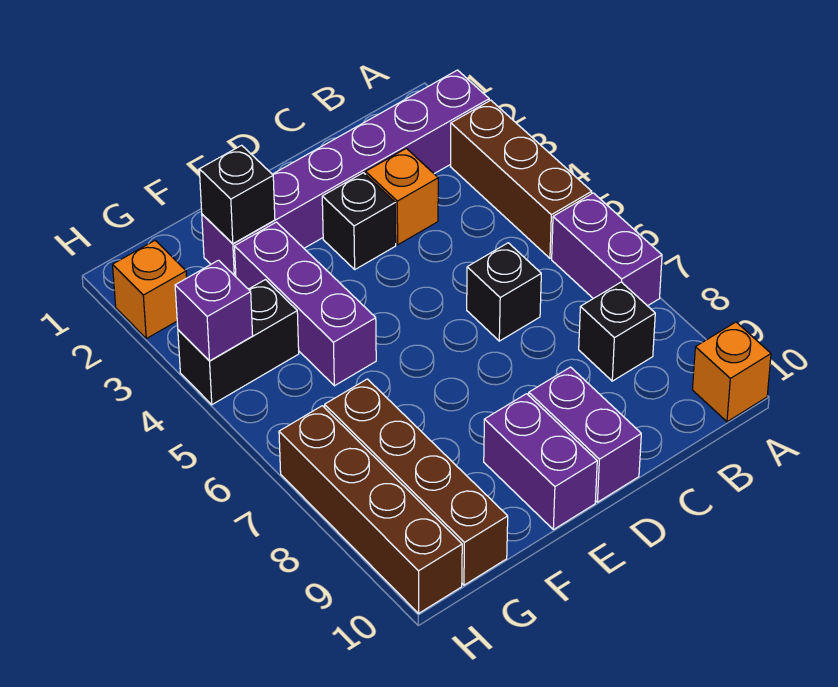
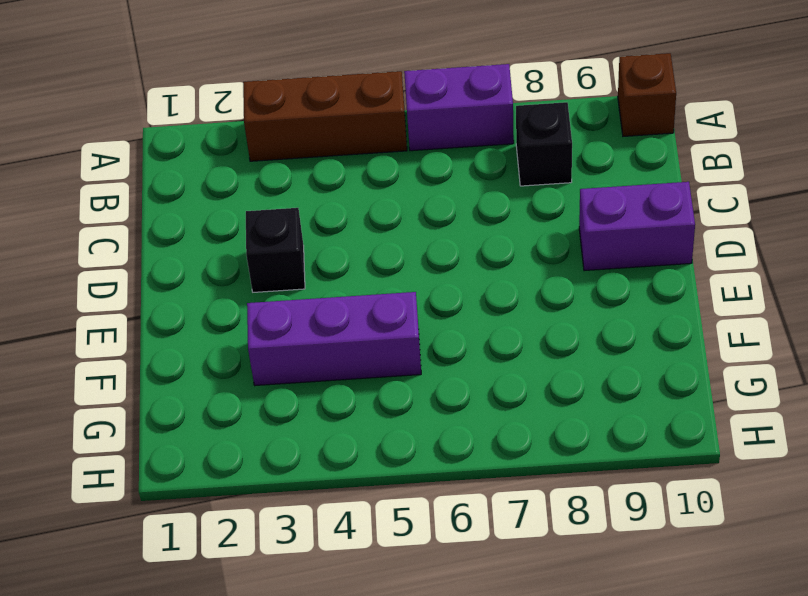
brown 1x1 brick [618,53,676,136] -> orange 1x1 brick [692,322,771,422]
none -> purple 1x6 brick [202,70,489,277]
none -> orange 1x1 brick [366,148,438,245]
none -> black 1x1 brick [467,243,541,341]

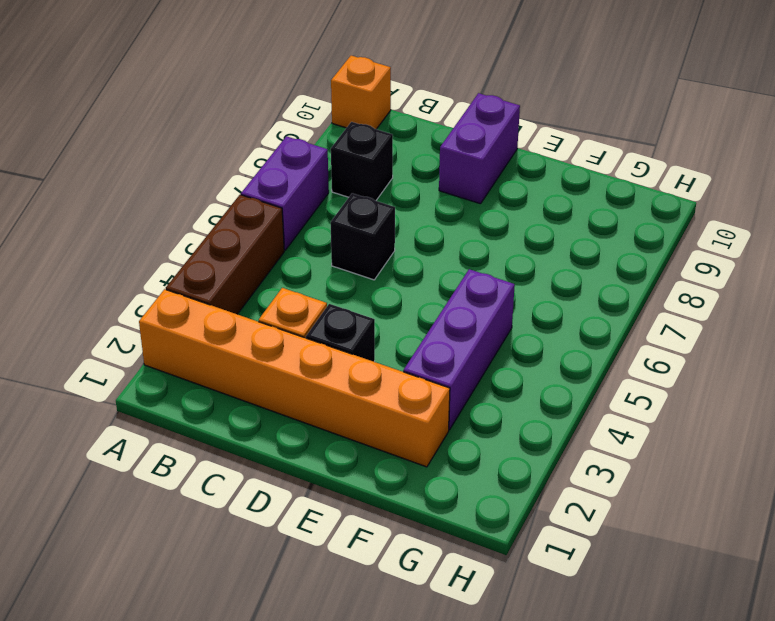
orange 1x6 brick [139,289,450,467] -> purple 1x6 brick [202,70,489,277]
none -> purple 1x2 brick [484,394,597,530]
none -> black 1x2 brick [178,280,299,405]
none -> brown 1x4 brick [325,379,508,585]

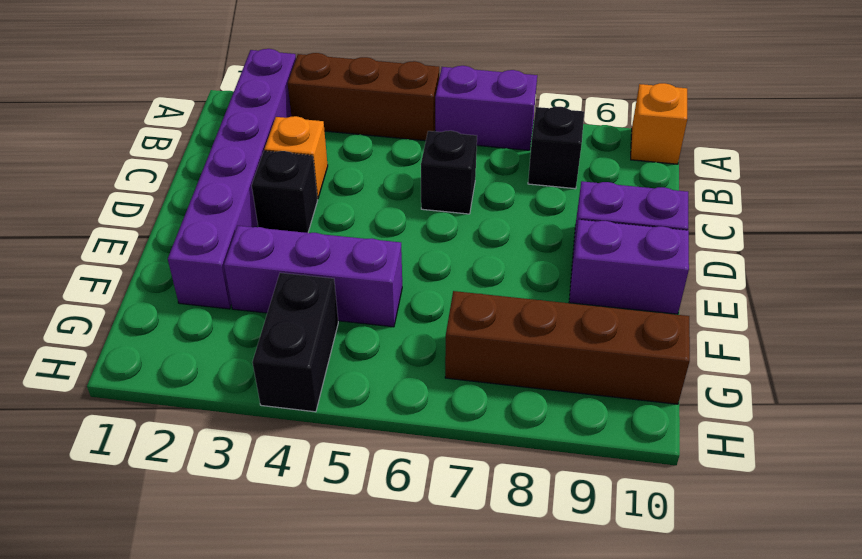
none -> orange 1x1 brick [113,241,187,339]
none -> brown 1x4 brick [279,406,462,613]
none -> black 1x1 brick [199,145,275,244]

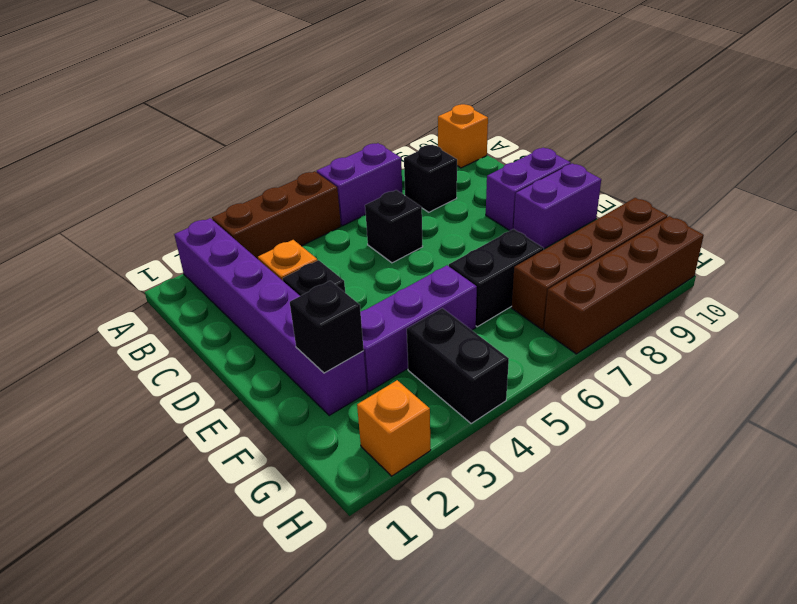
black 1x2 brick [449,229,544,327] -> none
none -> purple 1x1 brick [175,260,253,361]

